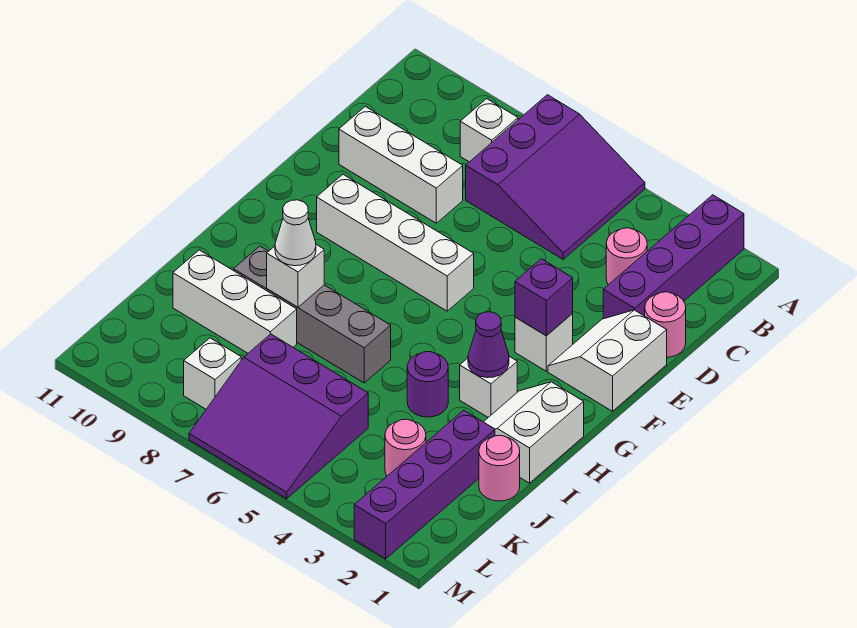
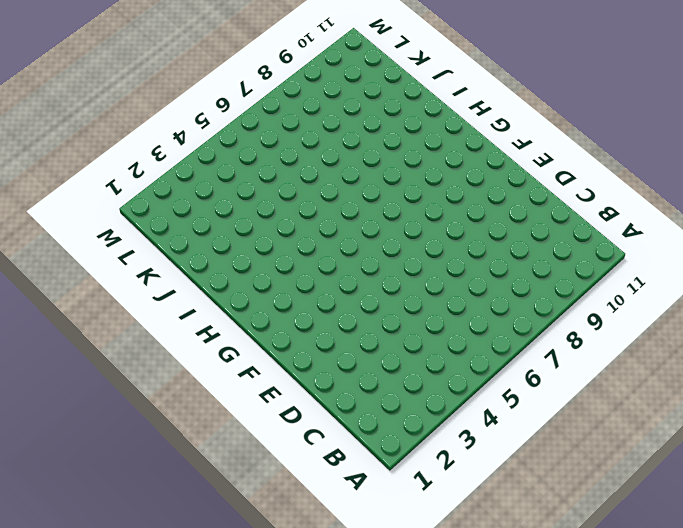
none -> purple 1x4 brick [603,195,744,319]
none -> purple 3x3 slope [466,95,645,259]
none -> white 1x1 brick [460,99,518,162]

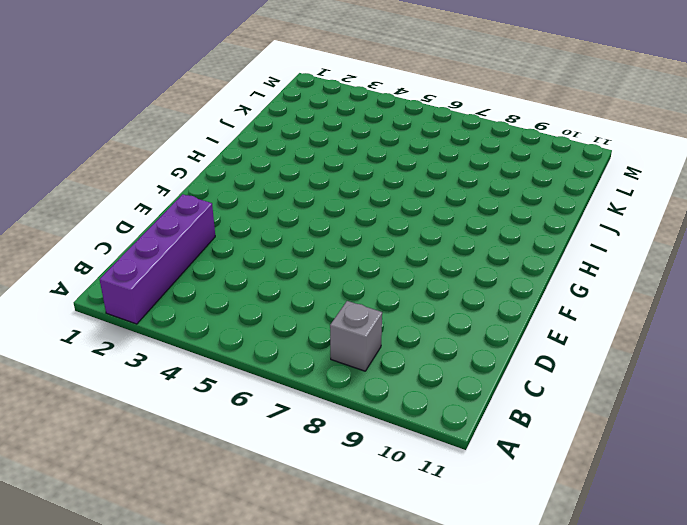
grey 1x1 brick [330,301,382,371] -> white 1x1 brick [460,99,518,162]
none -> purple 3x3 slope [466,95,645,259]
none -> pink 1x1 round brick [606,228,647,285]
none -> pink 1x1 round brick [645,292,686,357]

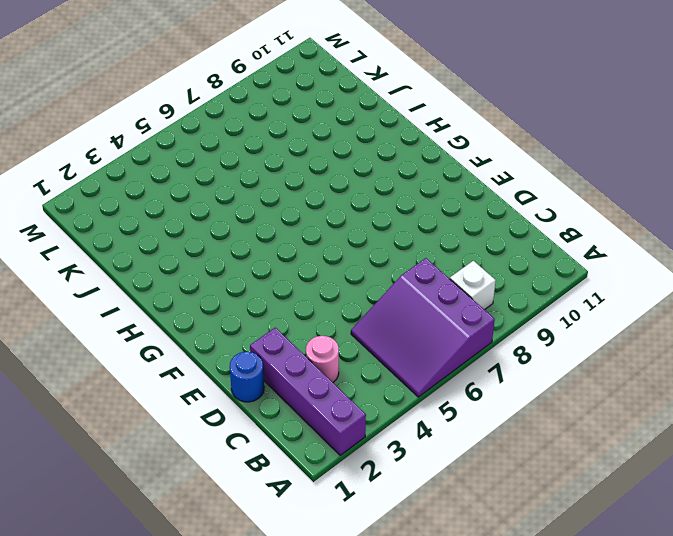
blue 1x1 round brick [230,352,264,402] -> pink 1x1 round brick [645,292,686,357]
none -> white 1x3 brick [339,106,463,223]
none -> white 2x2 slope [548,310,667,411]
none -> white 1x1 brick [515,314,573,371]

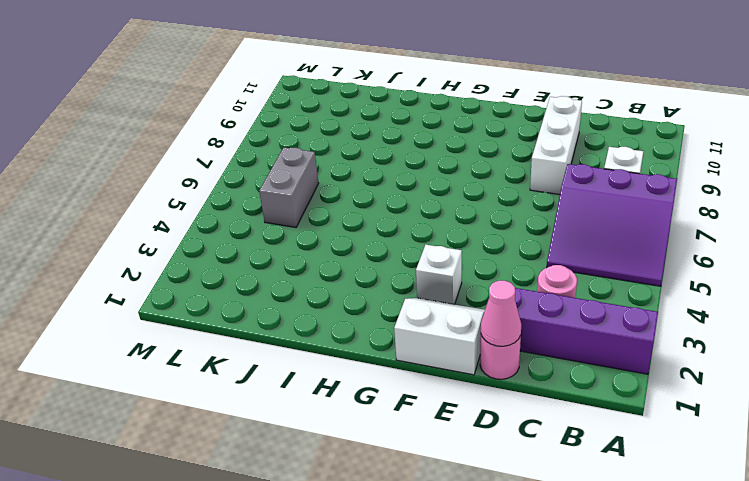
pink 1x1 cone [481,281,521,346] -> none
grey 1x2 brick [259,148,319,227] -> purple 3x3 slope [189,334,368,499]
none -> white 1x4 brick [317,175,474,311]
none -> white 2x2 slope [484,382,584,483]
none -> white 1x1 brick [460,356,517,417]

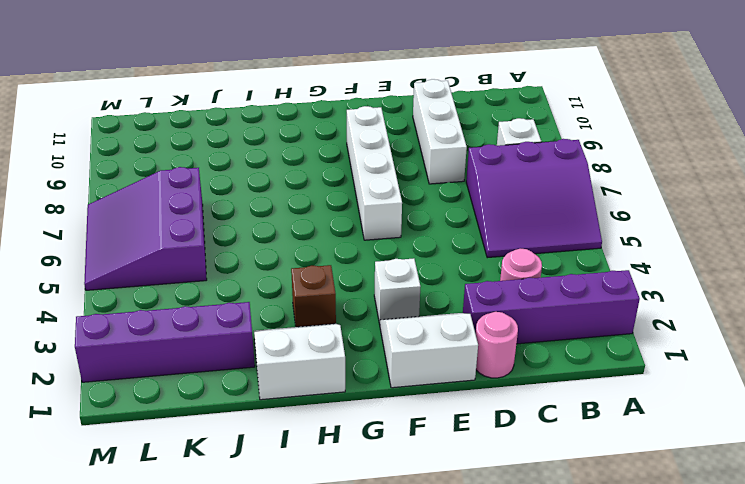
brown 1x1 brick [291,265,336,327] -> white 1x1 brick [460,356,517,417]
none -> purple 1x1 round brick [407,352,448,417]
none -> grey 1x4 brick [234,246,391,383]
none -> pink 1x1 round brick [479,436,520,501]

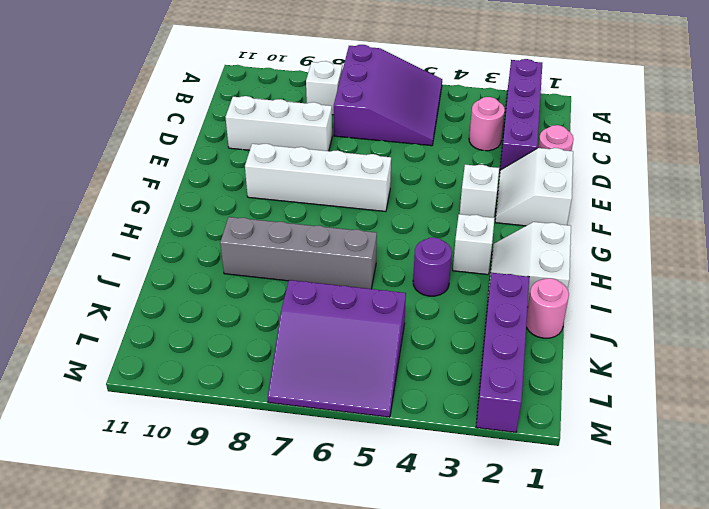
none -> white 1x3 brick [173,250,297,353]
none -> pink 1x1 round brick [385,419,426,476]
none -> white 1x1 brick [184,338,241,409]

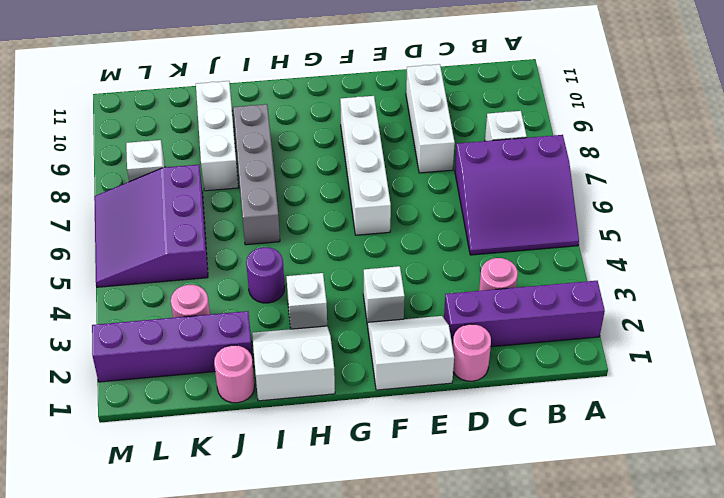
none -> purple 1x1 brick [515,259,573,336]
none -> purple 1x1 cone [468,312,509,378]
none -> white 1x1 brick [267,245,324,307]

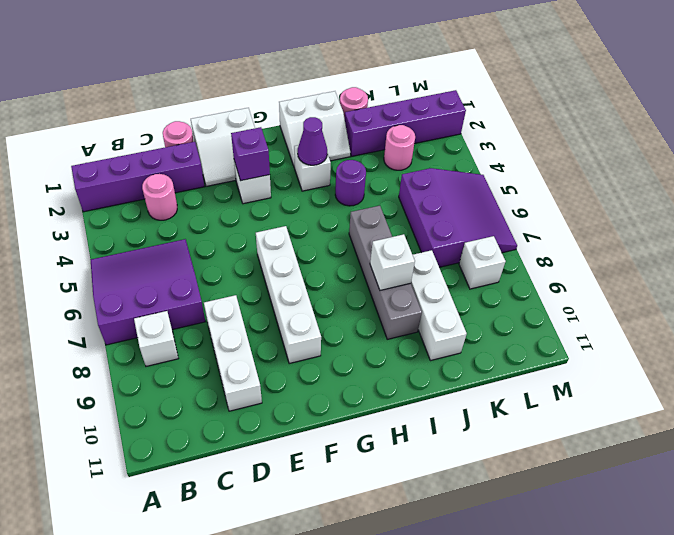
none -> white 1x1 cone [275,200,316,266]

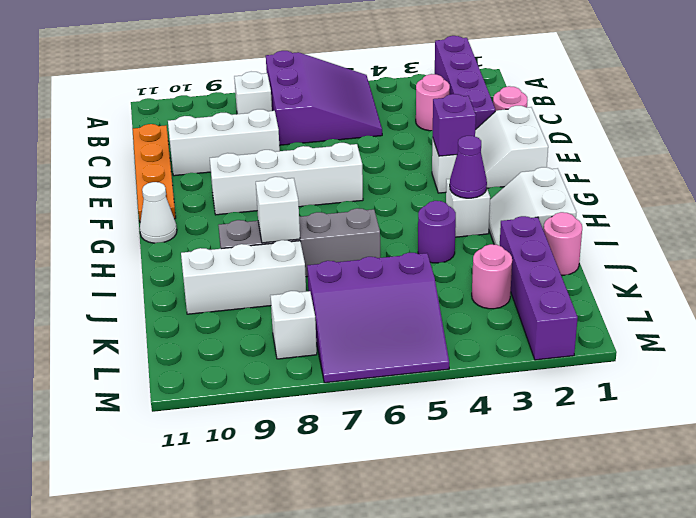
orange 1x4 plate [133,124,176,222] -> none
white 1x1 cone [140,182,177,243] -> white 1x1 cone moved to [275,200,316,266]

